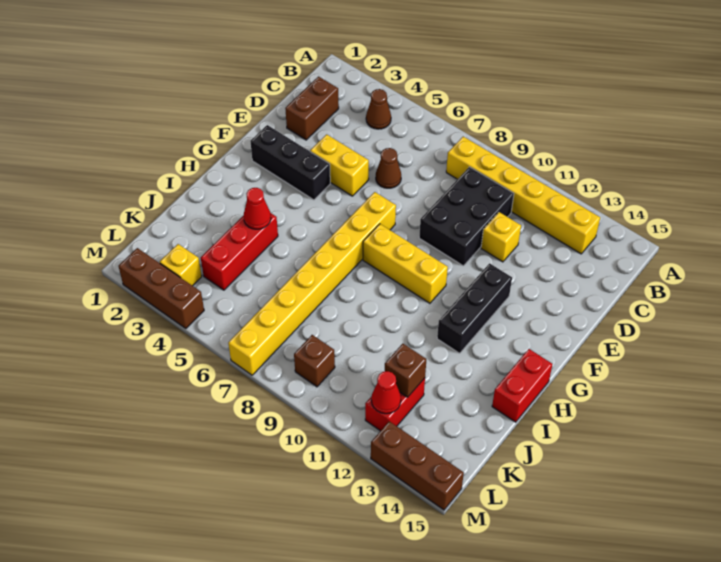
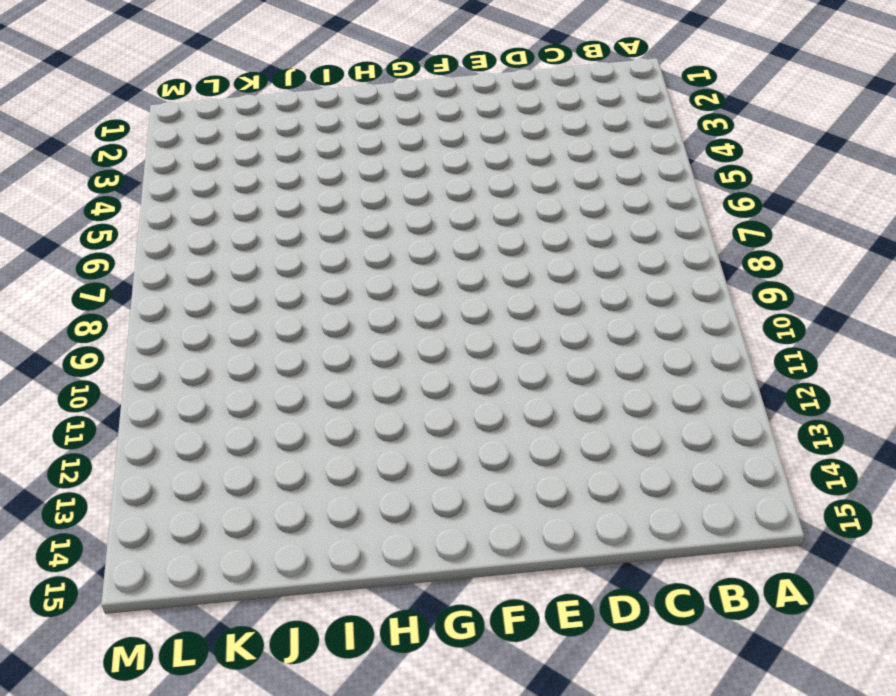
none -> brown 1x1 cone [366,89,391,129]
none -> yellow 1x6 brick [446,137,600,254]
none -> brown 1x2 brick [285,77,339,140]

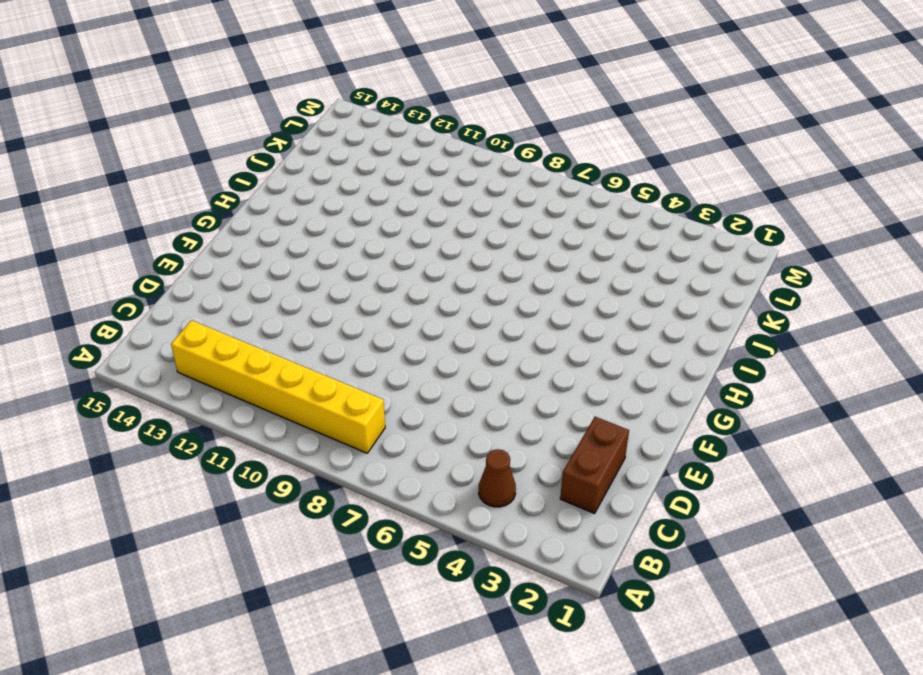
none -> black 2x3 brick [419,167,514,266]
none -> brown 1x1 cone [376,148,401,188]
none -> yellow 1x1 brick [481,212,521,262]

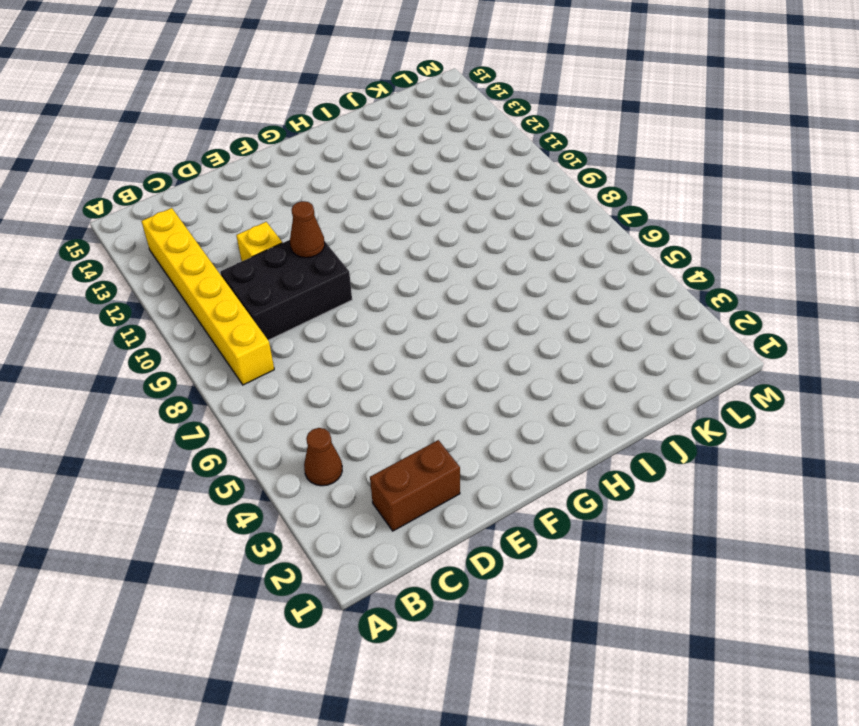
brown 1x1 cone [290,201,325,258] -> brown 1x1 cone moved to [376,148,401,188]
none -> yellow 1x2 brick [310,134,369,196]
none -> black 1x3 brick [250,125,330,200]
none -> yellow 1x8 brick [228,192,396,375]

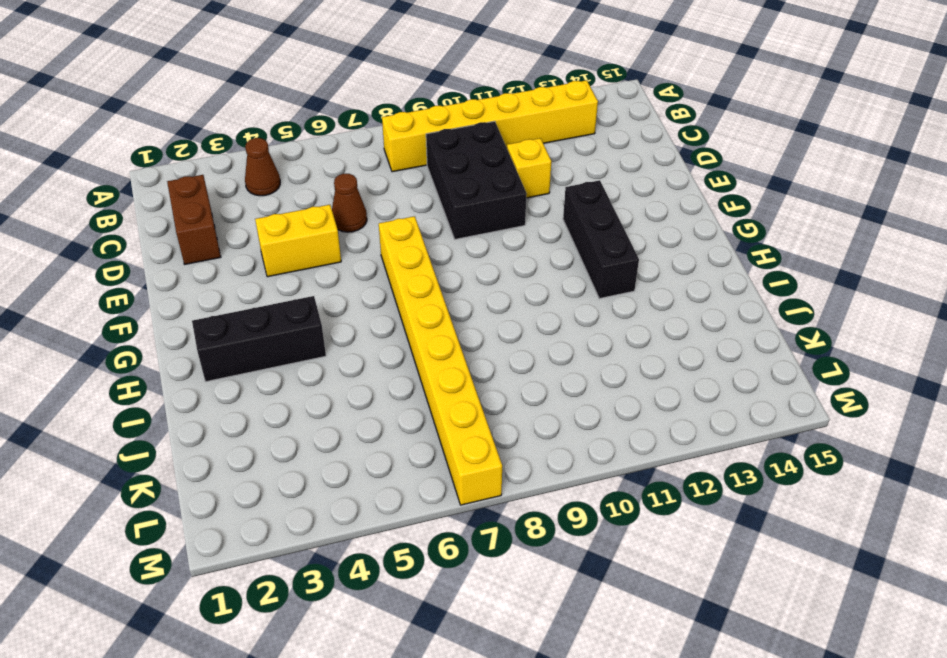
black 1x3 brick [192,296,326,382] -> black 1x3 brick moved to [250,125,330,200]
none -> yellow 1x3 brick [363,224,448,303]
none -> red 1x2 brick [492,349,552,422]
none -> red 1x3 brick [201,213,278,290]

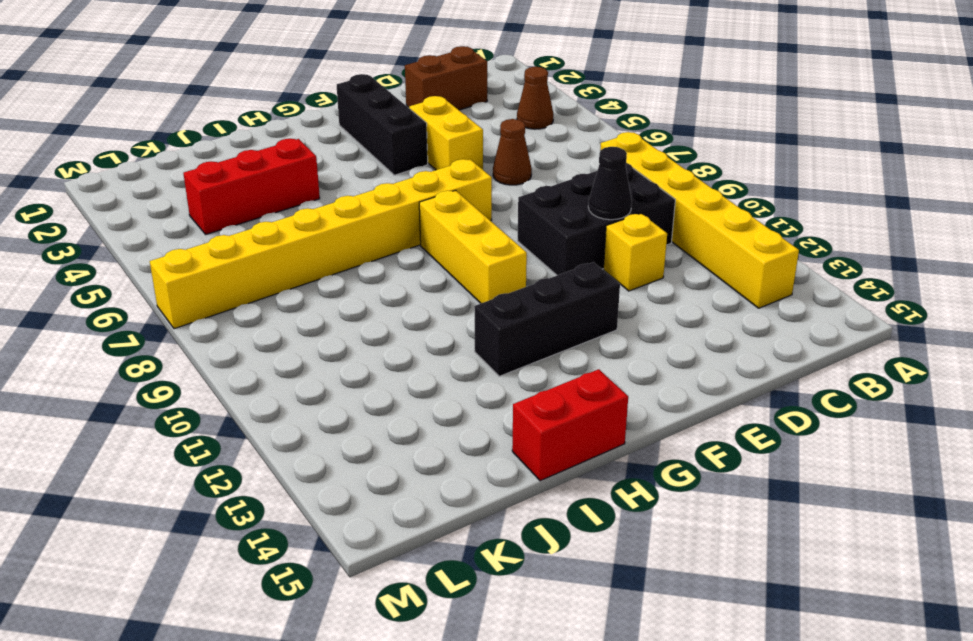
black 1x1 cone [588,147,632,220] -> none
none -> red 1x2 brick [365,378,425,431]
none -> yellow 1x1 brick [160,244,202,286]
none -> brown 1x1 brick [294,335,335,387]

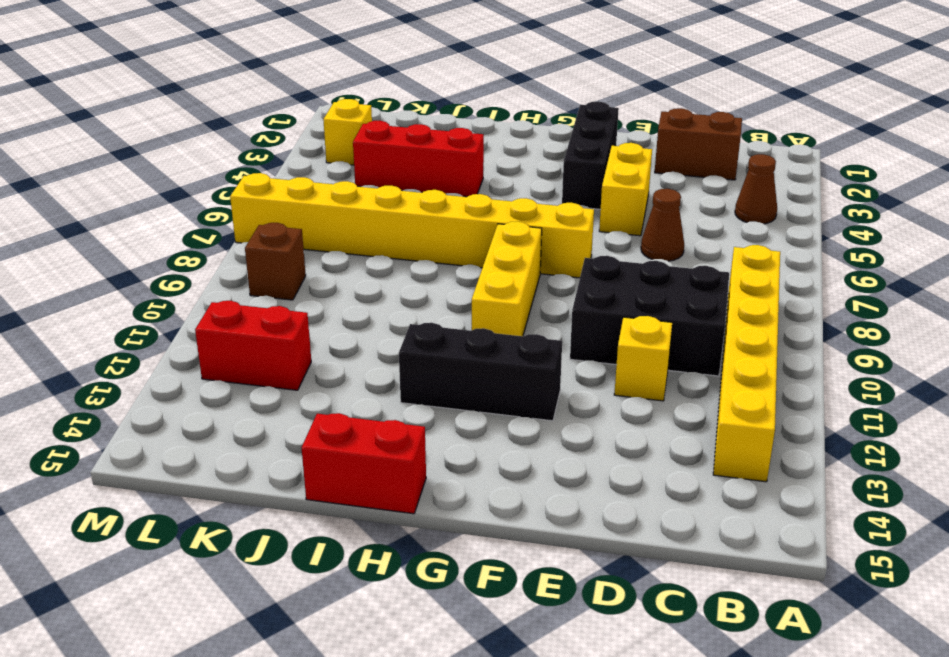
none -> brown 1x3 brick [119,248,204,328]
none -> brown 1x3 brick [371,421,464,510]
none -> red 1x1 cone [244,188,271,229]

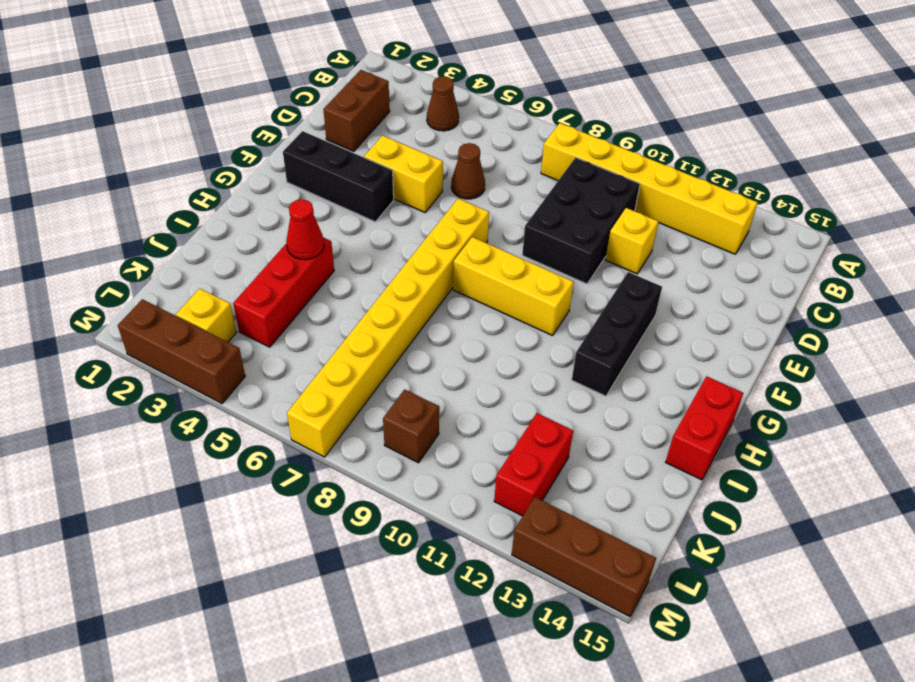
none -> brown 1x1 brick [385,344,426,397]
none -> red 1x1 cone [371,371,401,414]

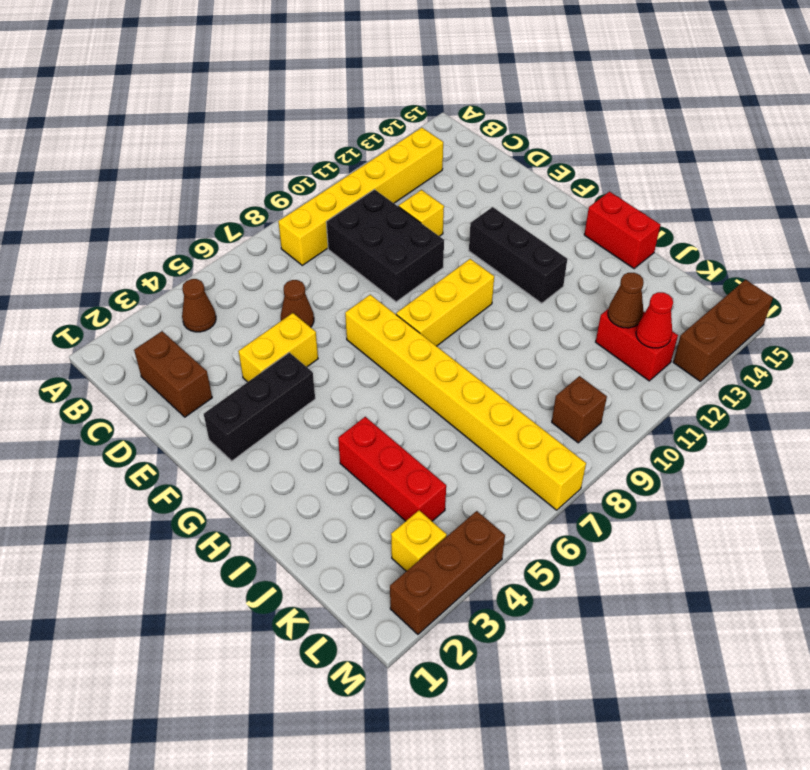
brown 1x1 cone [608,273,644,328] -> brown 1x1 brick [385,344,426,397]
none -> red 1x1 cone [244,188,271,229]

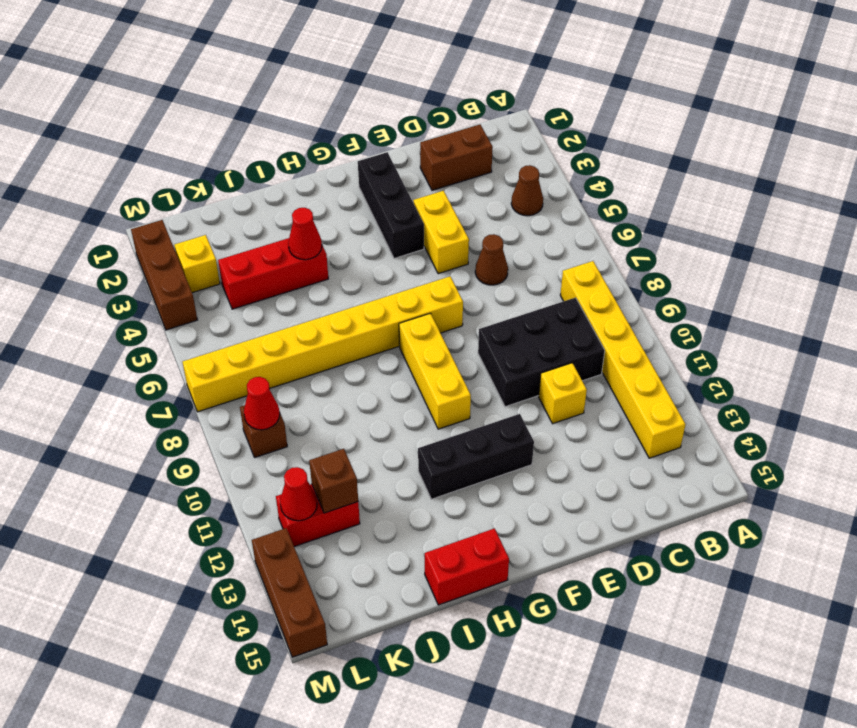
red 1x1 cone [244,377,280,430] -> none

